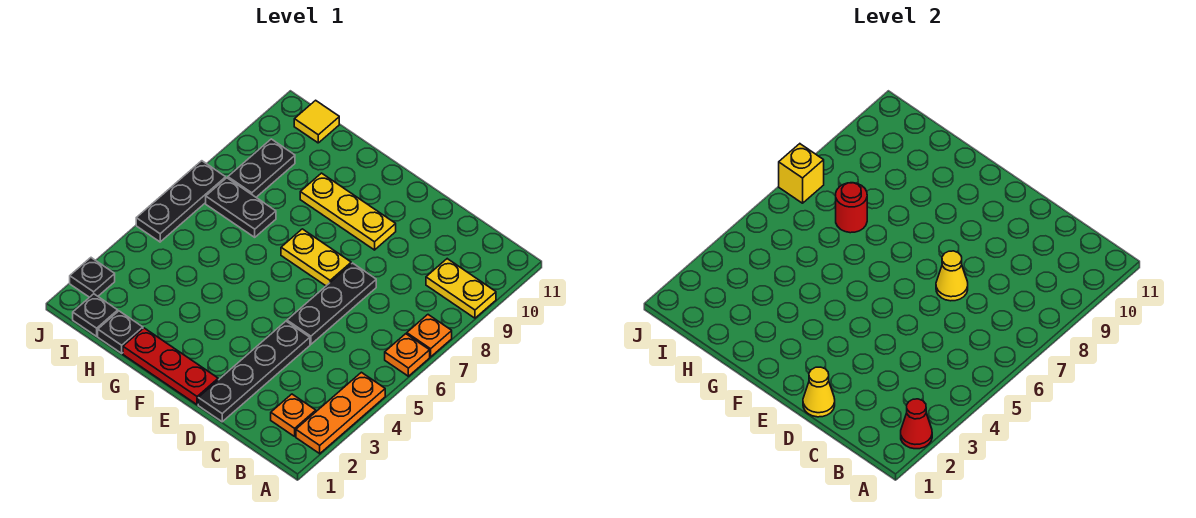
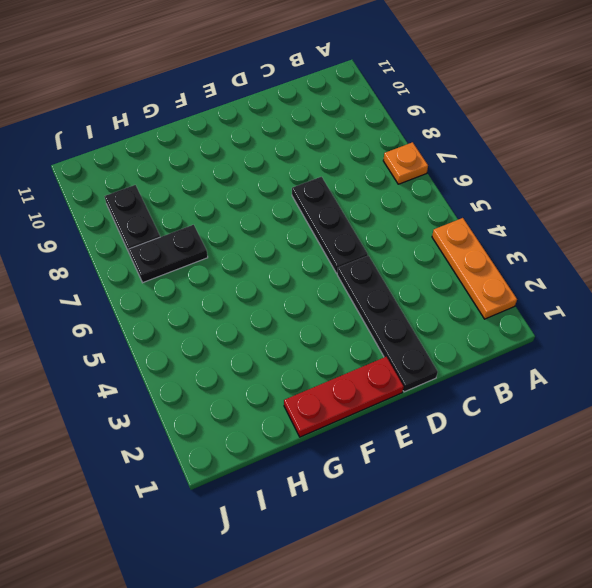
none -> orange 1x1 plate [385,334,430,376]
none -> yellow 1x2 plate [426,259,496,318]
none -> orange 1x1 plate [271,394,316,436]

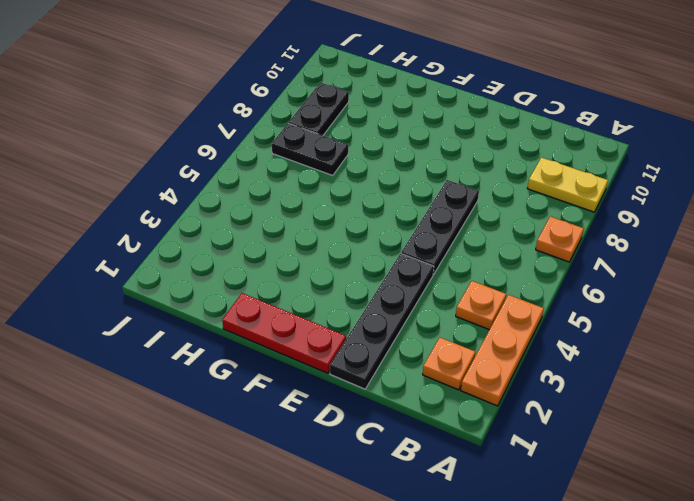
orange 1x1 plate [456,281,506,330] -> orange 1x1 plate moved to [385,334,430,376]
none -> yellow 1x2 plate [281,229,351,286]
none -> yellow 1x3 plate [300,173,396,250]
none -> black 1x1 plate [98,311,143,353]

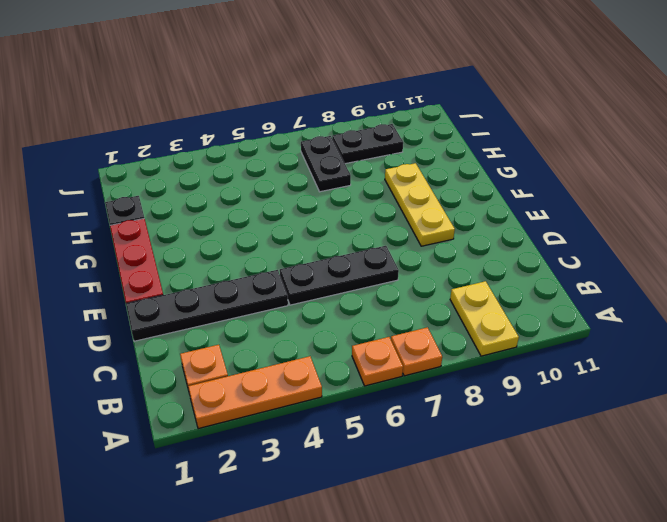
none -> yellow 1x2 plate [281,229,351,286]
none -> black 1x1 plate [73,294,118,336]
none -> yellow 1x1 tile [294,100,339,143]

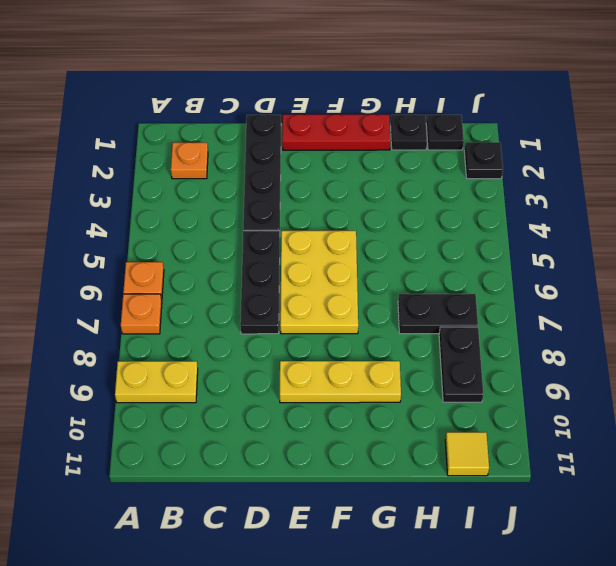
yellow 2x3 plate [280,231,358,334] -> yellow 1x2 plate [281,229,351,286]
none -> orange 1x3 plate [296,372,385,454]
none -> black 1x3 plate [136,161,226,242]
none -> red 1x1 cone [901,399,932,449]

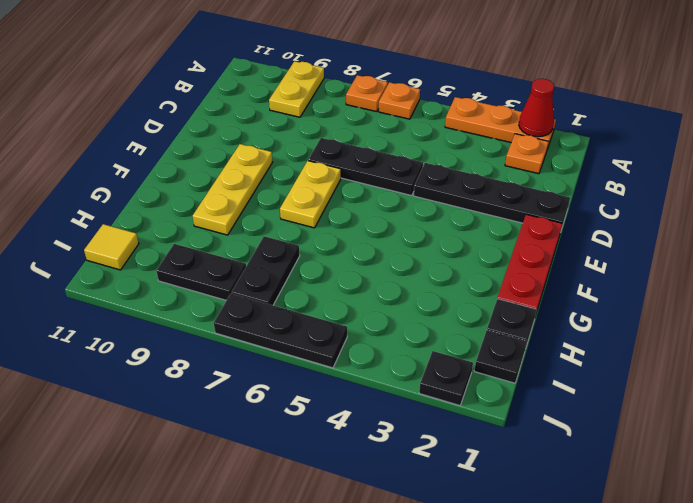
none -> yellow 1x1 cone [803,367,835,417]
none -> yellow 1x1 cone [936,251,968,301]
none -> red 1x1 round brick [836,183,867,233]

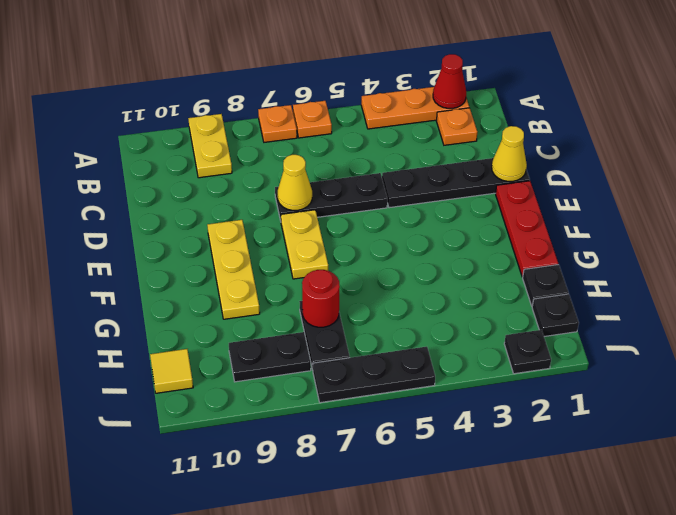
none -> yellow 1x1 brick [779,144,824,203]

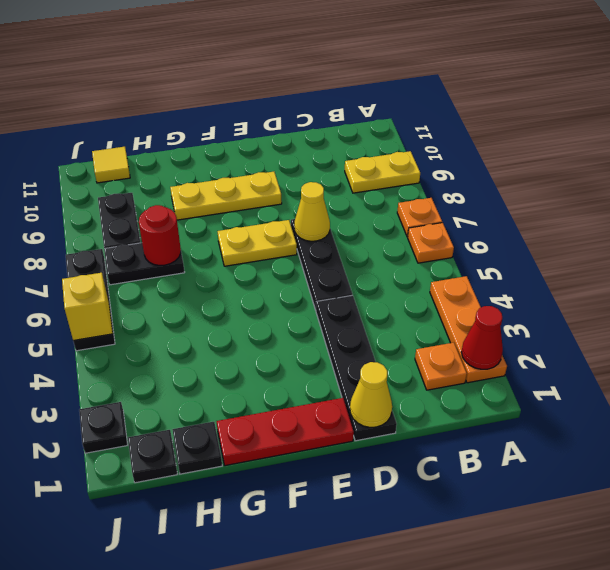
yellow 1x1 brick [62,273,113,341] -> yellow 1x1 brick moved to [779,144,824,203]

